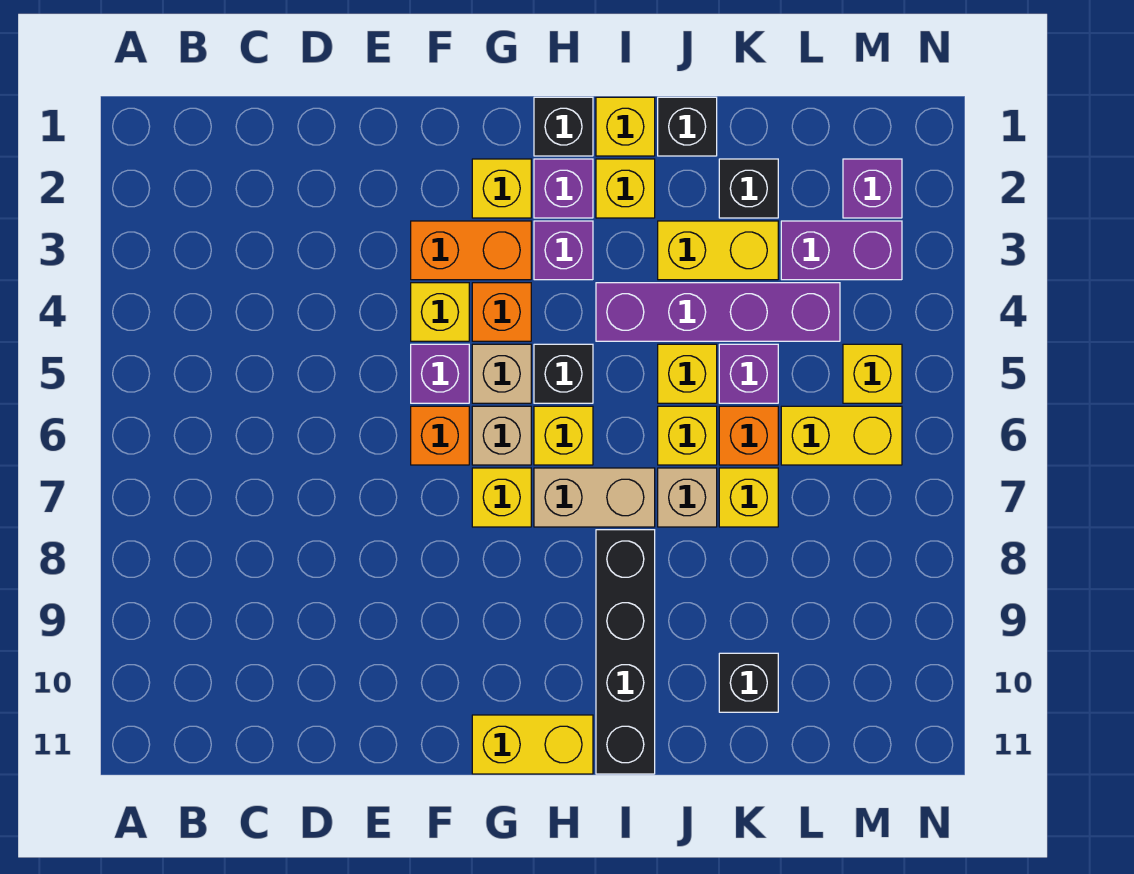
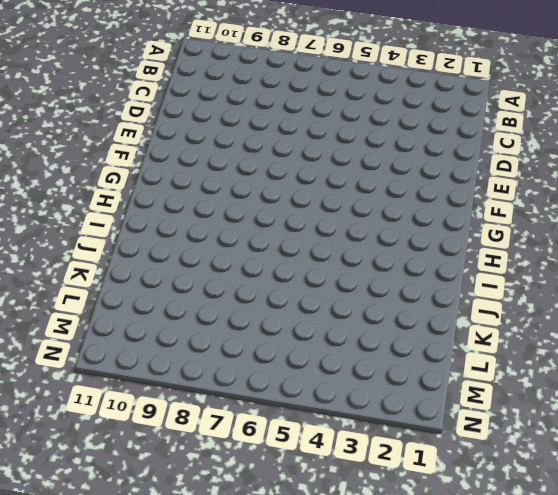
none -> orange 1x2 brick [411,221,531,280]
none -> yellow 1x1 brick [411,283,469,341]
none -> purple 1x1 brick [411,344,469,403]
none -> orange 1x1 brick [411,406,469,465]

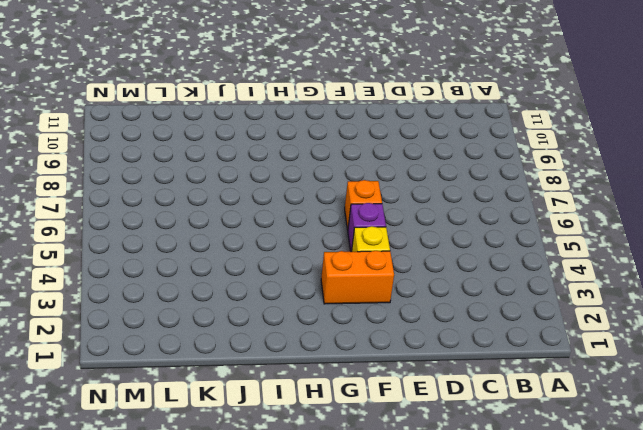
none -> yellow 1x1 brick [472,159,531,218]
none -> orange 1x1 brick [472,283,531,341]
none -> tan 1x1 brick [472,344,531,403]
none -> tan 1x1 brick [472,406,531,465]

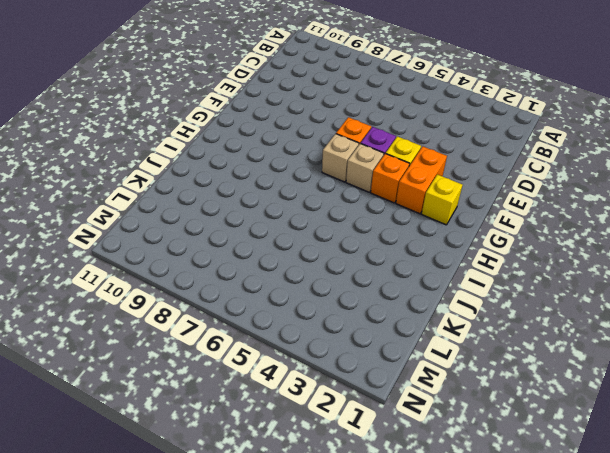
none -> yellow 1x1 brick [472,468,531,527]
none -> yellow 1x2 brick [472,715,593,774]
none -> black 1x1 brick [534,97,593,156]
none -> purple 1x1 brick [534,159,593,218]

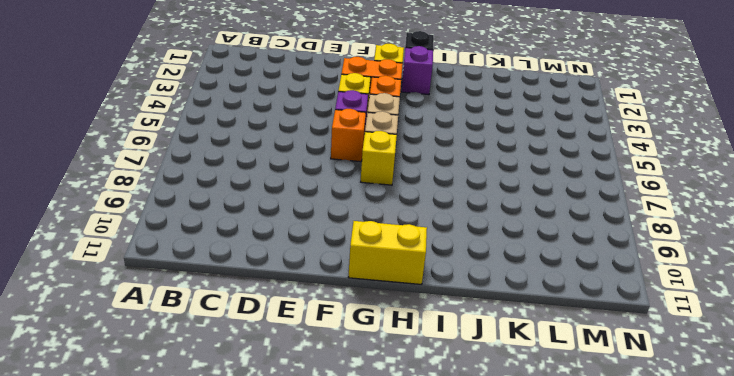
none -> purple 1x1 brick [534,221,593,280]
none -> black 1x1 brick [534,344,593,403]
none -> yellow 1x1 brick [534,406,593,465]
none -> tan 1x2 brick [534,468,655,527]

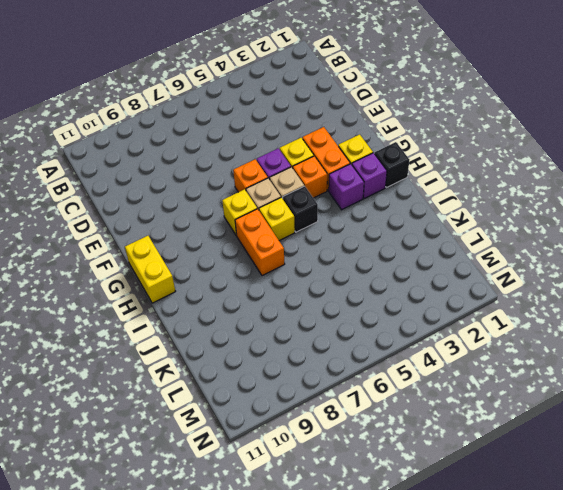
orange 1x2 brick [235,209,285,276] -> tan 1x2 brick [534,468,655,527]
none -> yellow 1x1 brick [596,97,655,156]
none -> yellow 1x1 brick [596,159,655,218]
none -> purple 1x4 brick [596,283,840,341]
none -> black 1x4 brick [596,530,655,774]

